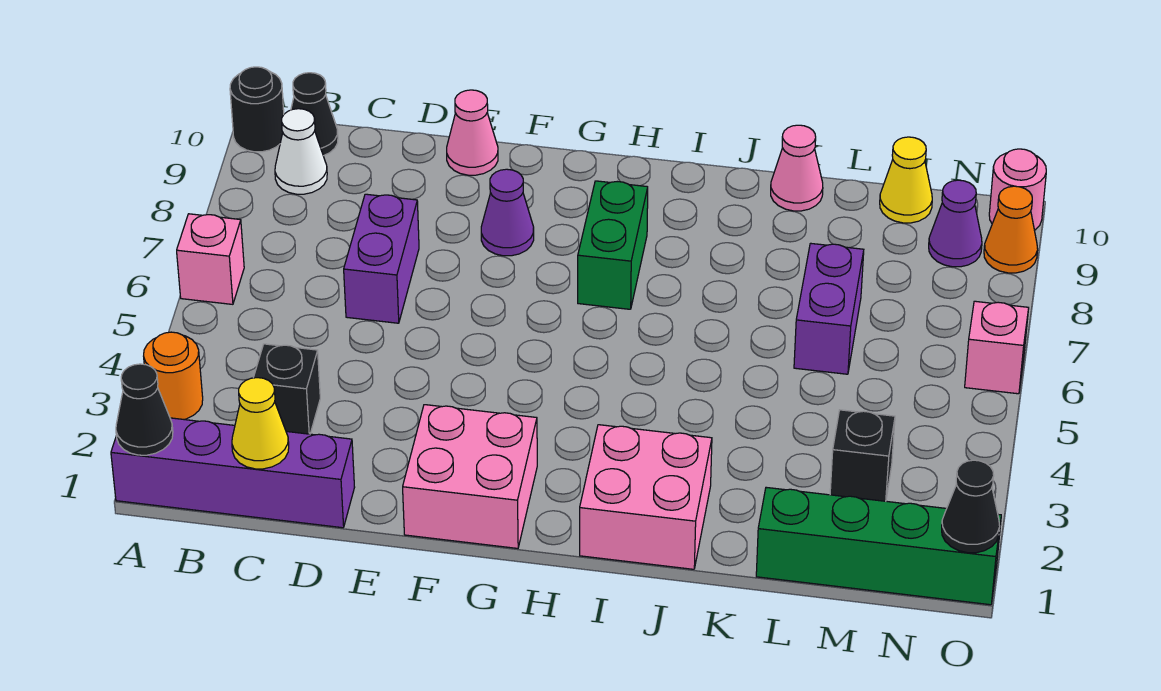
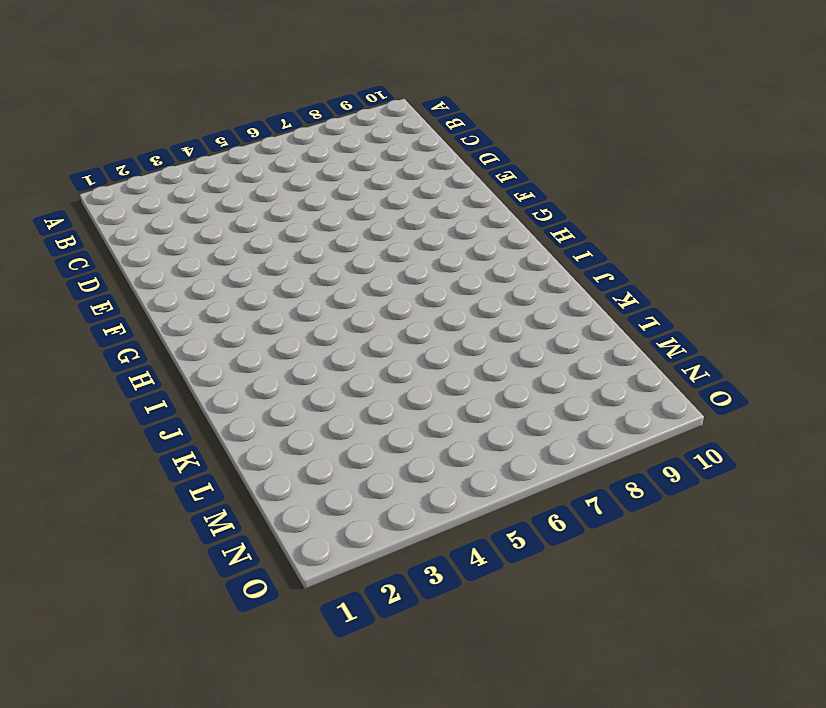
none -> purple 1x4 brick [111,418,355,528]
none -> orange 1x1 round brick [144,332,203,419]
none -> pink 1x1 brick [177,214,244,304]

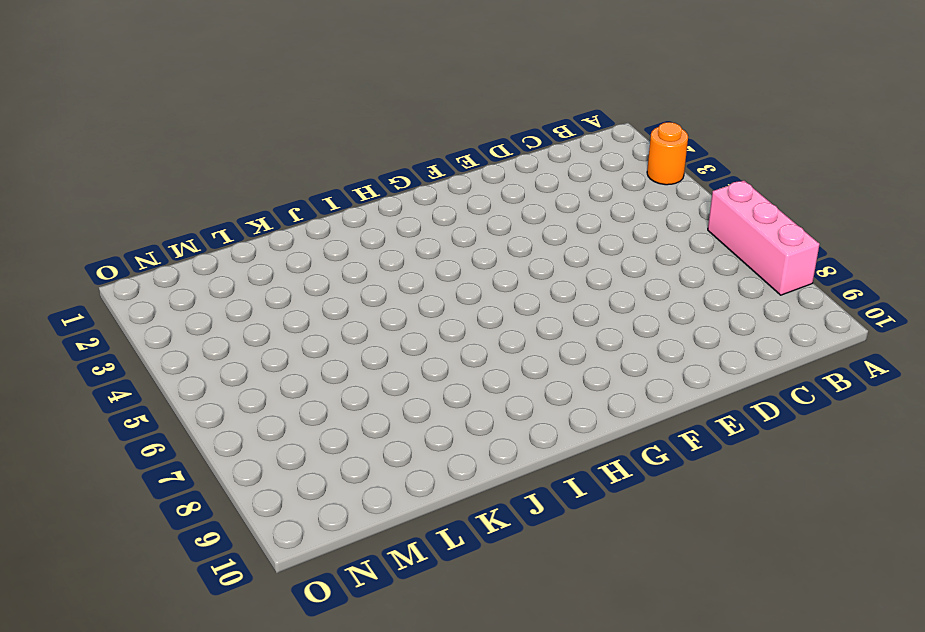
pink 1x3 brick [708,181,820,295] -> pink 1x1 brick [177,214,244,304]
none -> purple 1x4 brick [111,418,355,528]
none -> black 1x1 round brick [230,67,284,152]
none -> white 1x1 cone [275,109,327,194]

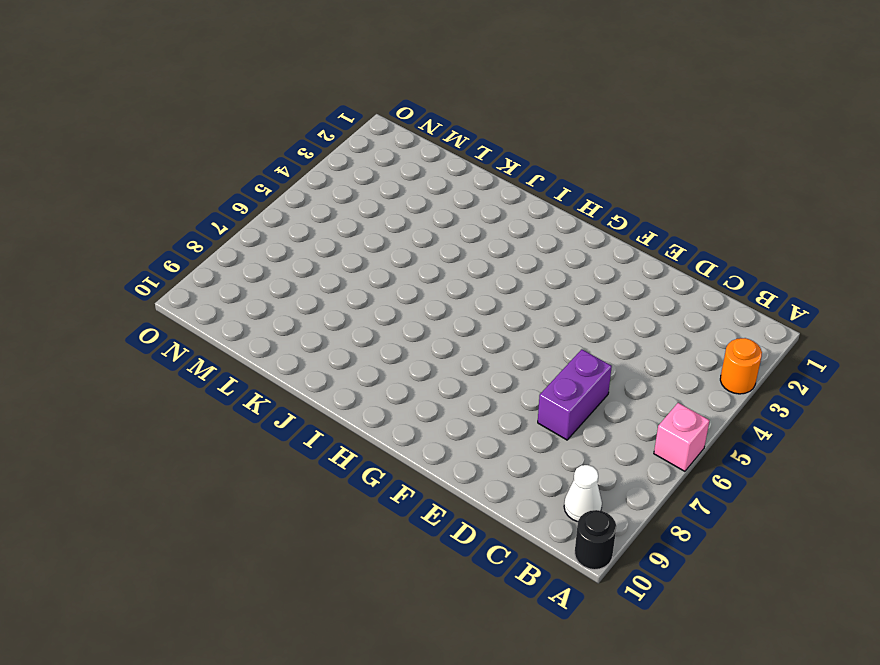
none -> purple 1x4 brick [111,418,355,528]
none -> black 1x1 cone [291,73,338,156]
none -> black 1x1 brick [253,344,320,434]

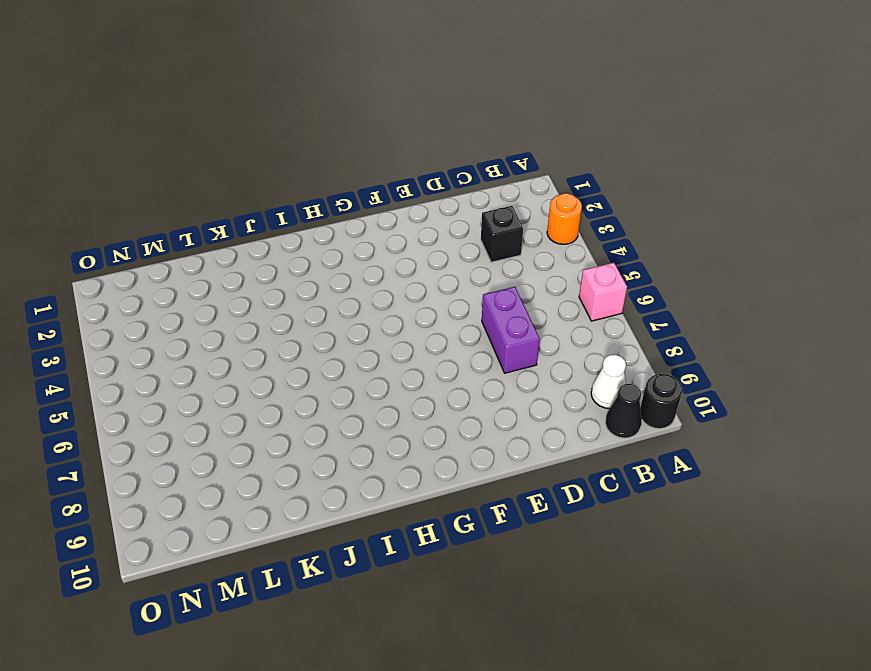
none -> purple 1x4 brick [111,418,355,528]
none -> pink 1x1 cone [447,90,498,175]
none -> pink 2x2 brick [403,405,537,548]

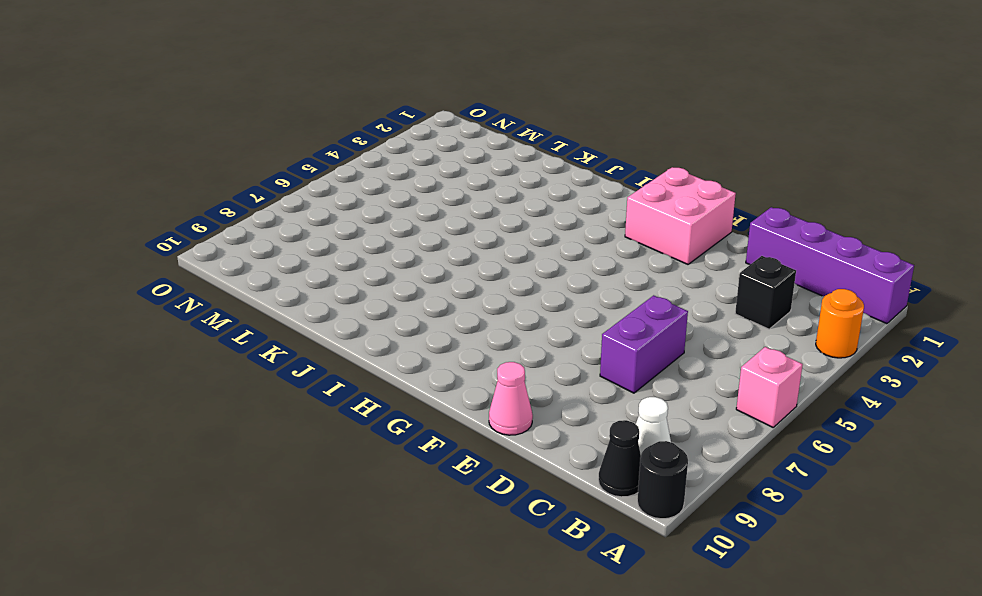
none -> purple 1x1 cone [481,169,534,256]
none -> green 1x2 brick [578,181,648,309]
none -> pink 2x2 brick [580,425,712,569]

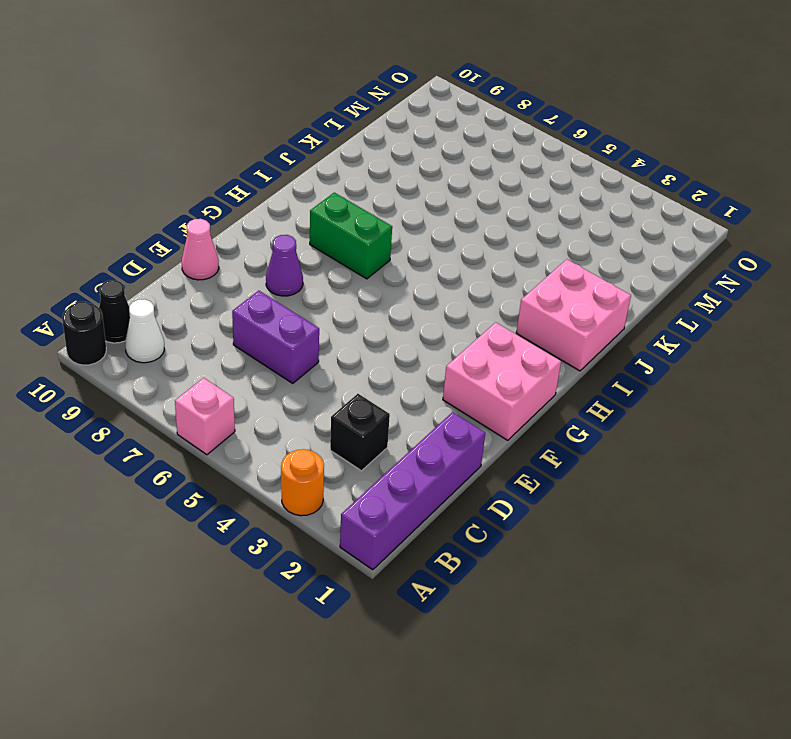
none -> pink 1x1 cone [771,125,823,211]
none -> green 1x4 brick [756,487,1001,605]
none -> purple 1x2 brick [794,243,864,374]

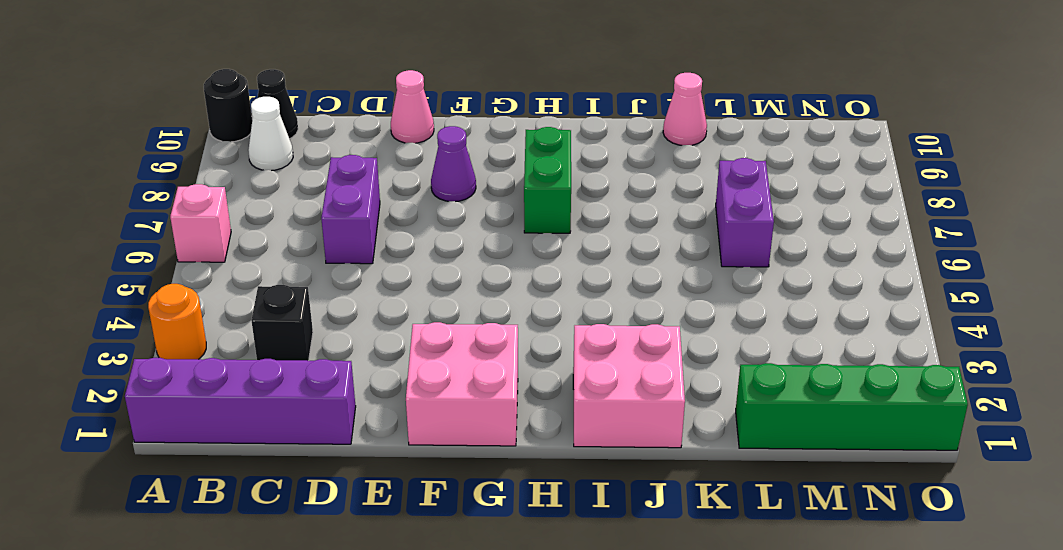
none -> black 1x1 brick [830,410,895,501]
none -> yellow 1x1 cone [880,137,932,223]
none -> purple 1x1 cone [929,180,982,267]

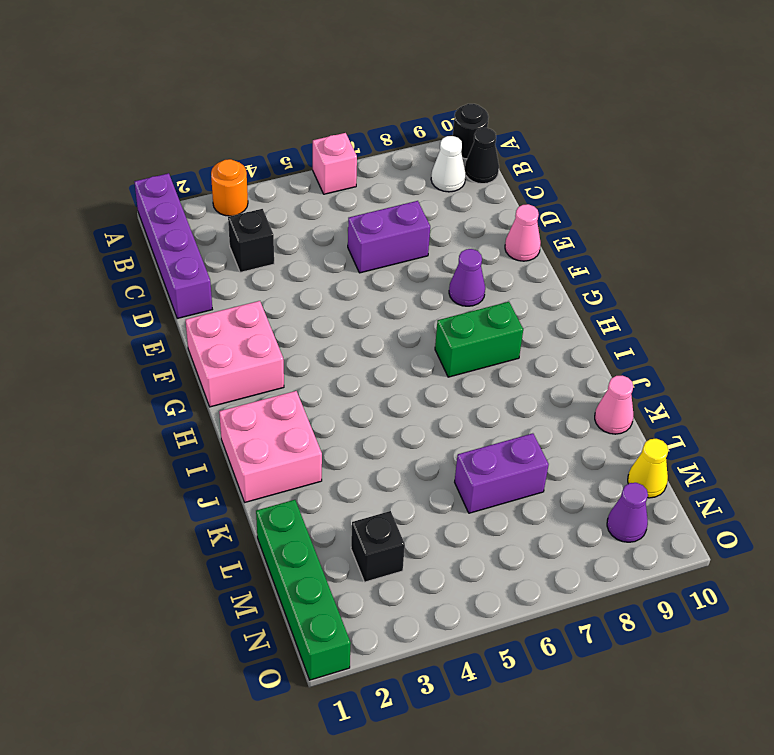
none -> pink 1x1 brick [965,301,1029,394]
none -> orange 1x1 cone [984,186,1038,273]
none -> pink 1x1 round brick [989,149,1046,230]

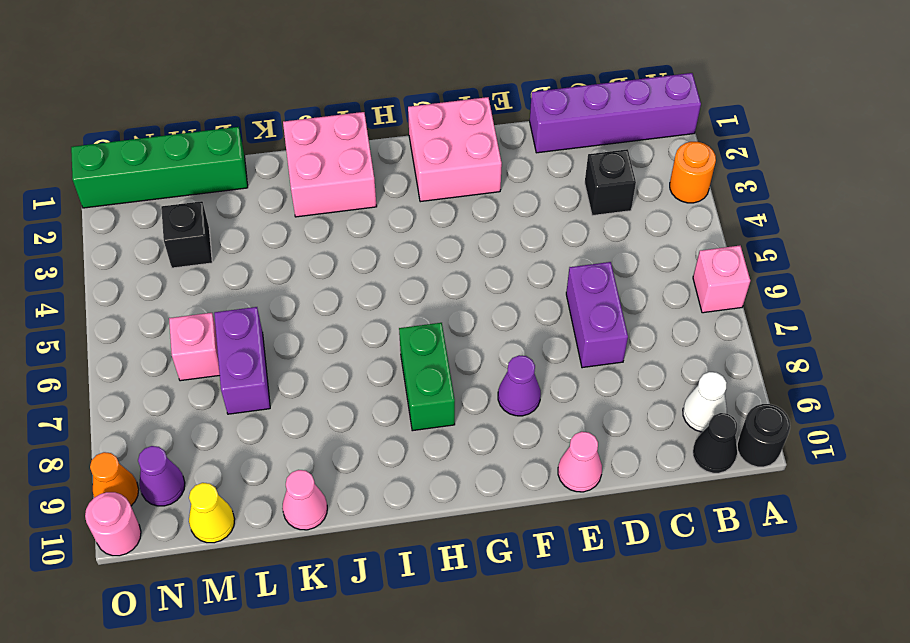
pink 1x1 brick [169,313,220,381] -> pink 1x1 brick moved to [965,301,1029,394]
none -> black 1x1 cone [116,364,173,455]
none -> yellow 1x1 cone [232,378,289,469]
none -> black 1x1 cone [942,460,1000,553]

